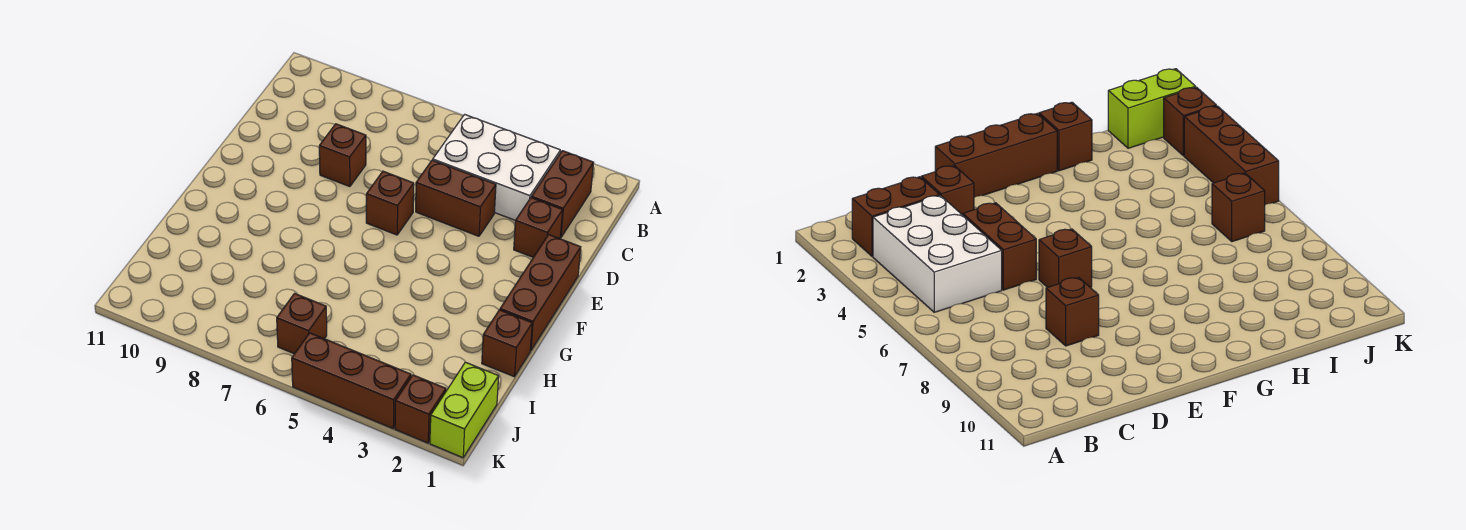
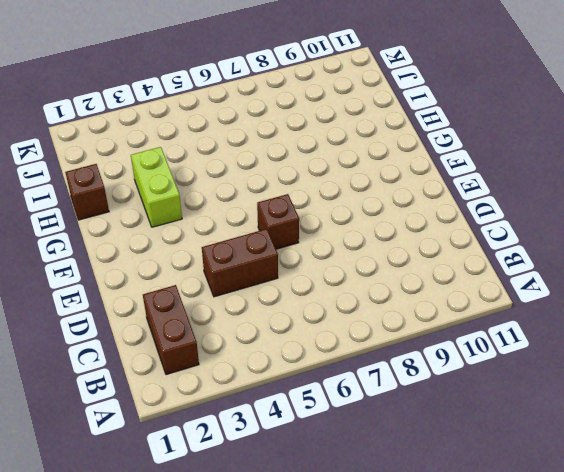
lime 1x2 brick [131,147,182,227] -> lime 1x2 brick moved to [430,362,499,458]
none -> white 2x3 brick [433,114,560,221]
none -> brown 1x1 brick [514,198,563,257]
none -> brown 1x1 brick [319,124,366,187]

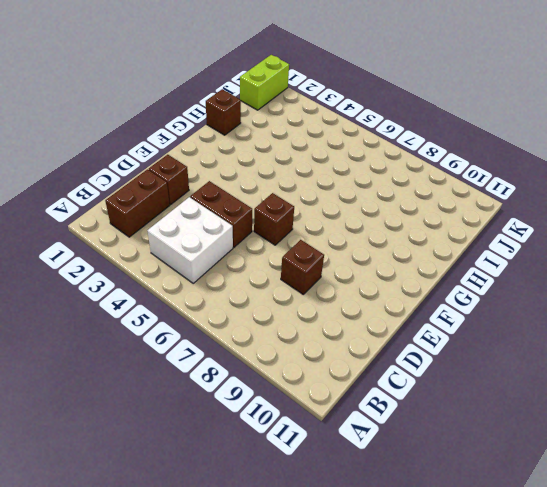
white 2x2 brick [147,197,233,283] -> white 2x3 brick [433,114,560,221]
none -> brown 1x3 brick [500,235,581,351]
none -> brown 1x1 brick [277,294,327,354]
none -> brown 1x1 brick [395,375,446,443]

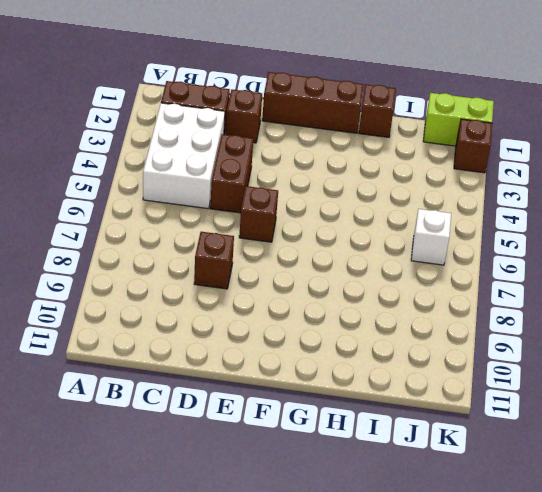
white 1x1 brick [411,209,451,265] -> brown 1x1 brick [277,294,327,354]
none -> brown 1x3 brick [292,333,411,428]

